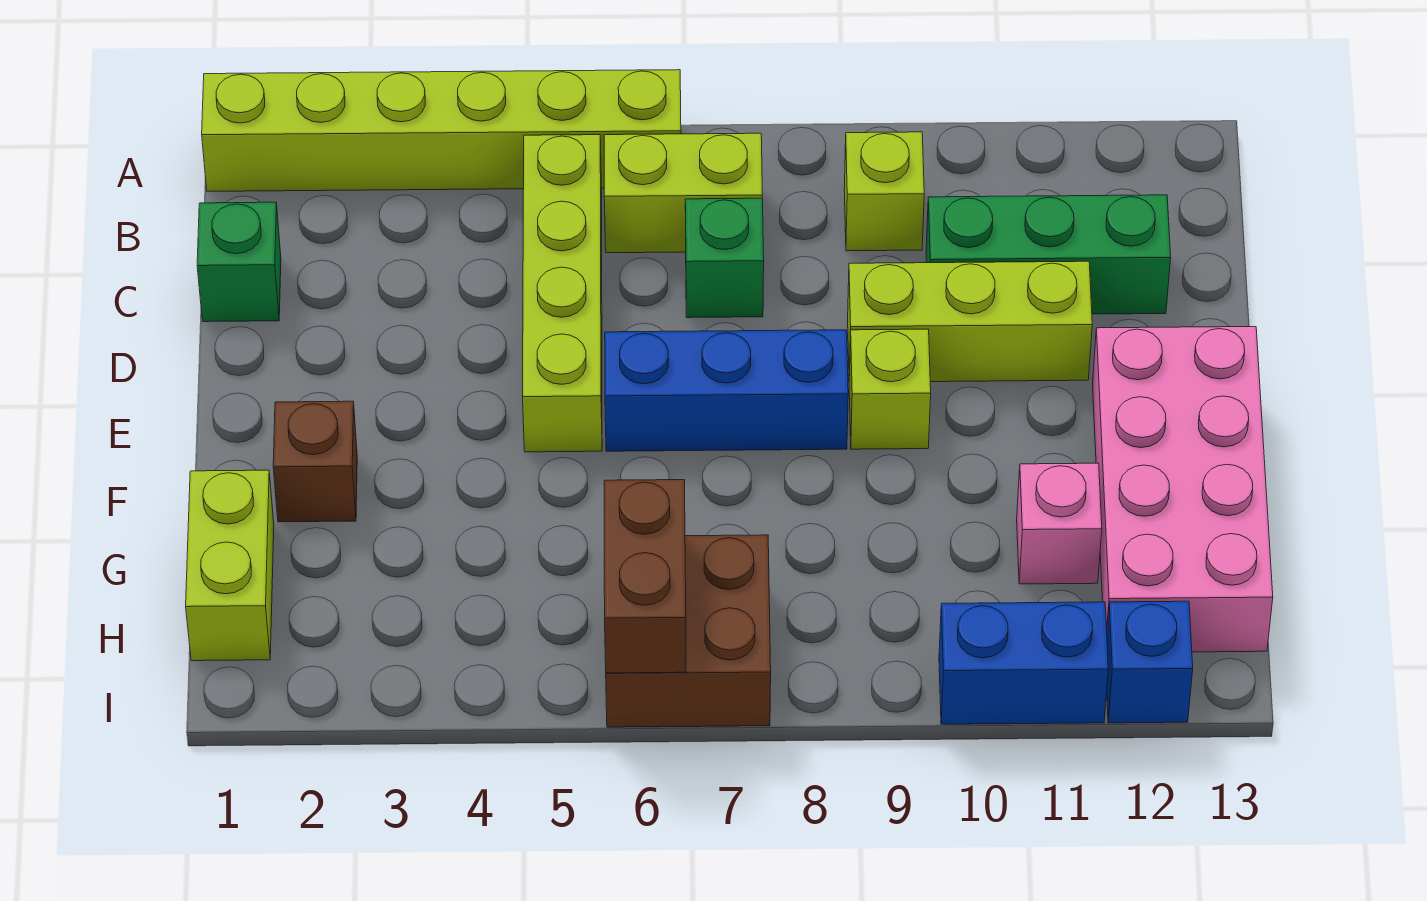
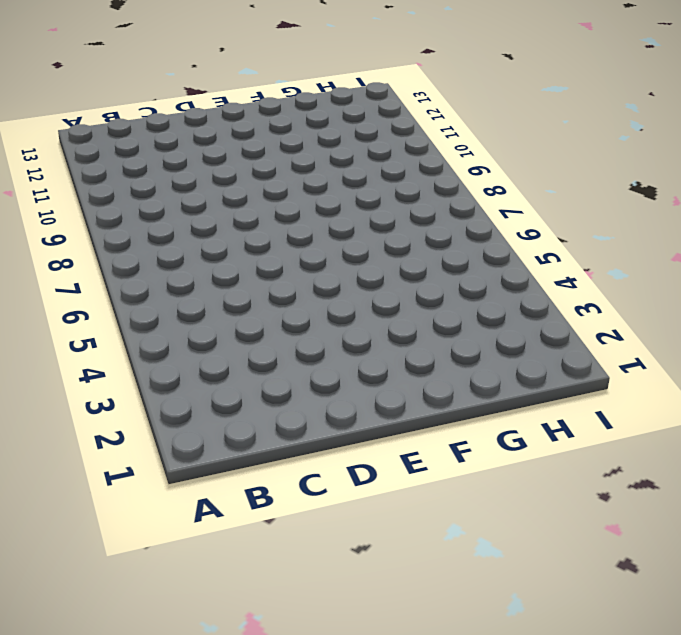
none -> lime 1x6 brick [202,70,681,191]
none -> lime 1x4 brick [523,135,602,452]
none -> lime 1x2 brick [604,133,762,253]

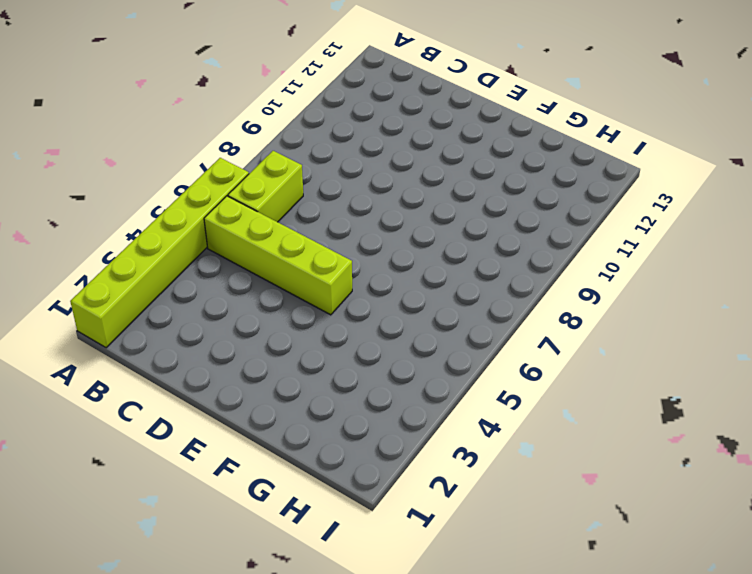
none -> lime 1x1 brick [844,132,924,251]
none -> green 1x1 brick [197,202,281,322]
none -> green 1x1 brick [685,198,764,318]

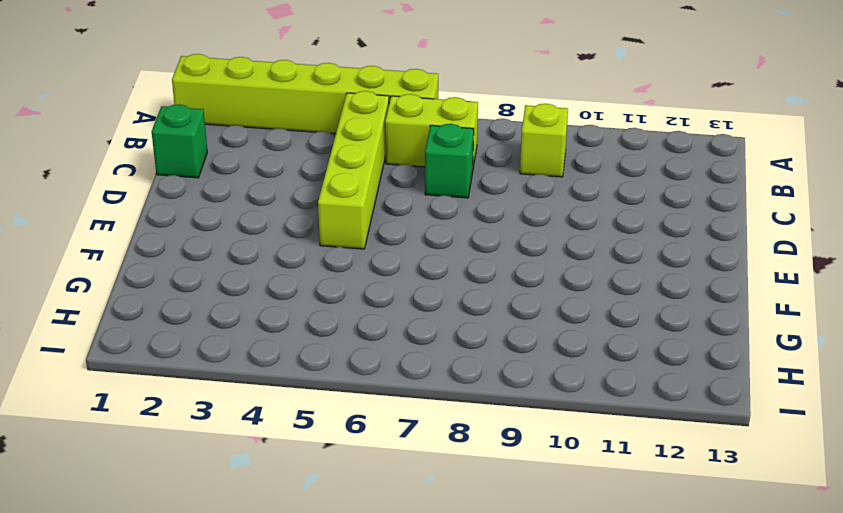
none -> green 1x3 brick [926,195,1171,314]
none -> lime 1x3 brick [848,261,1092,382]
none -> blue 1x3 brick [605,330,848,451]

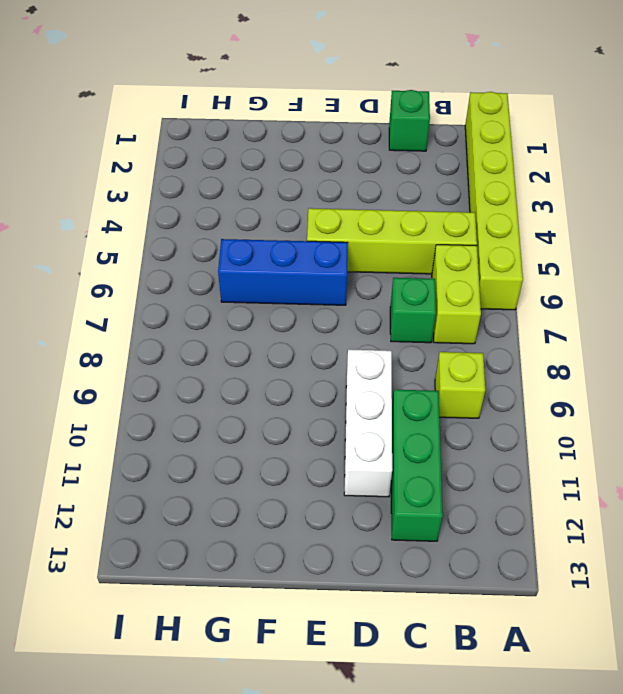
white 1x3 brick [344,349,392,497] -> lime 1x3 brick [848,261,1092,382]
blue 1x3 brick [218,239,348,305] -> blue 1x3 brick turned to [605,330,848,451]
none -> lime 1x1 brick [849,329,931,449]
none -> pink 2x4 brick [1093,327,1273,652]
none -> brown 1x1 brick [273,401,357,522]

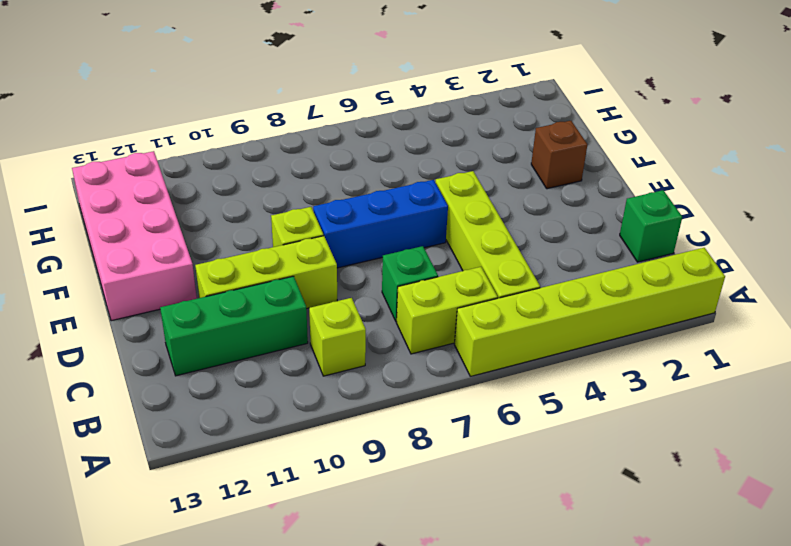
none -> lime 1x2 brick [186,470,274,661]
none -> pink 1x1 brick [1017,463,1102,584]
none -> brown 2x2 brick [606,535,771,727]

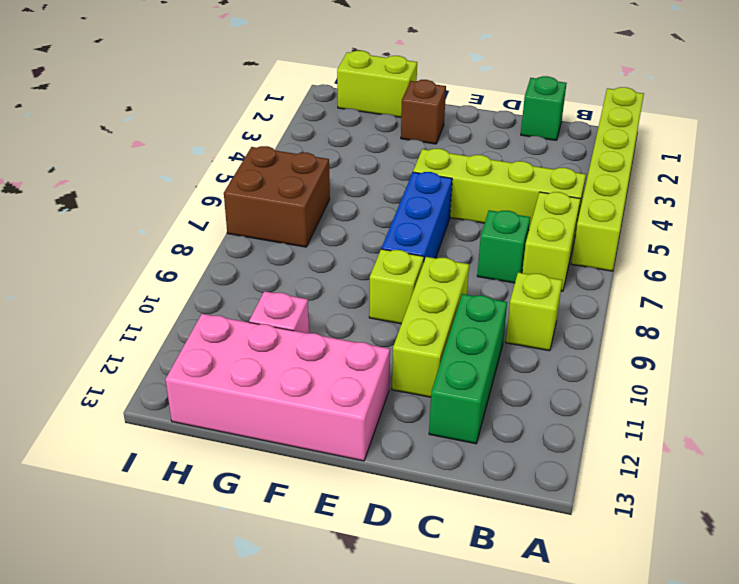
none -> blue 1x2 brick [939,602,1108,724]
none -> blue 1x1 brick [1107,601,1193,723]
none -> brown 1x2 brick [604,480,686,673]

